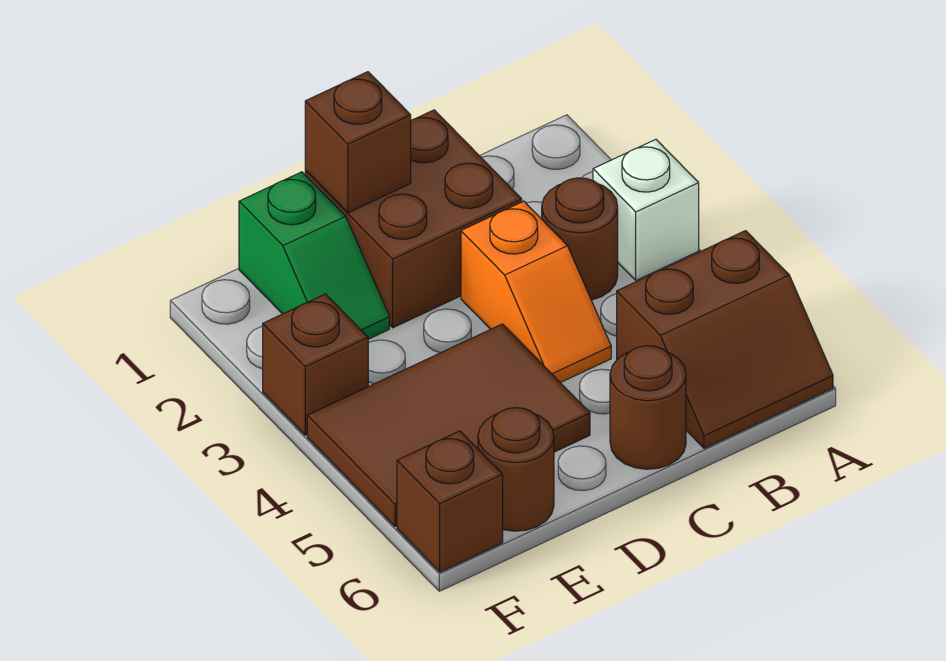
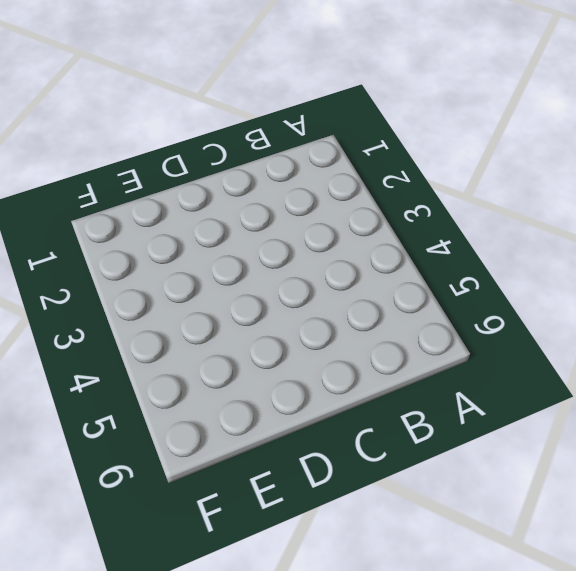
none -> white 1x1 brick [593,139,699,280]
none -> brown 2x2 slope [617,231,833,448]
none -> brown 1x1 round brick [542,178,618,300]

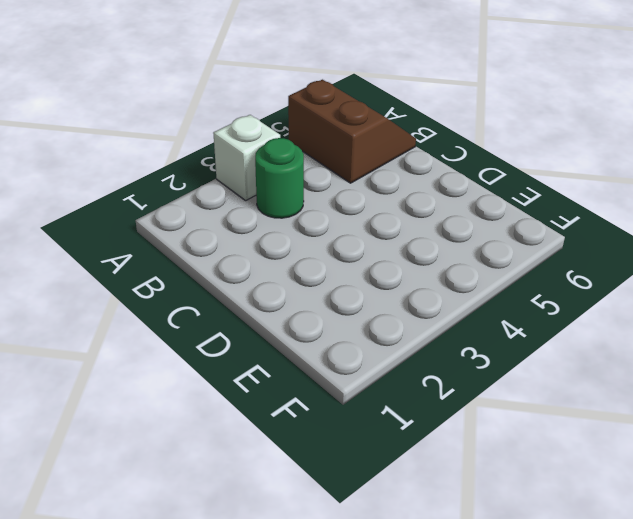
green 1x1 round brick [255,138,304,218] -> brown 1x1 round brick [542,178,618,300]
none -> brown 2x2 brick [305,110,522,328]
none -> orange 1x2 slope [461,201,611,383]
none -> brown 1x1 round brick [610,346,686,469]

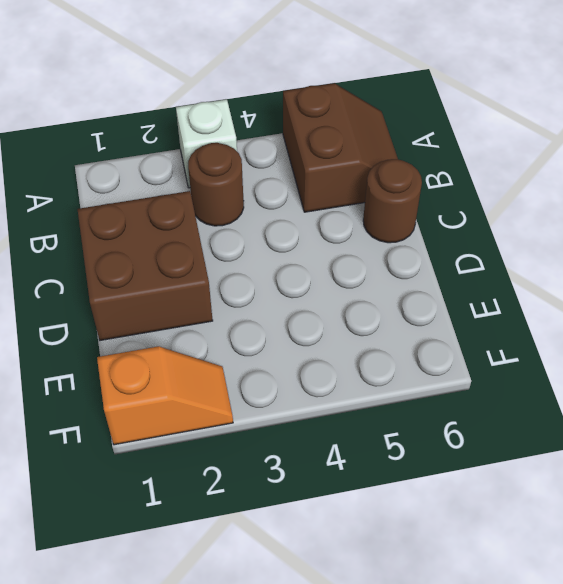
orange 1x2 slope [97,346,233,445] -> orange 1x2 slope moved to [461,201,611,383]
none -> brown 2x3 tile [307,324,590,526]
none -> green 1x2 slope [239,172,389,339]
none -> brown 1x1 round brick [478,408,554,531]

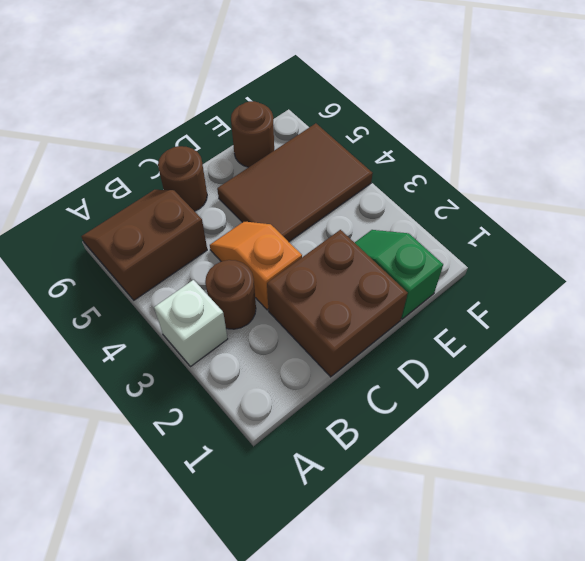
none -> brown 1x1 brick [263,294,368,435]
none -> brown 1x1 brick [397,431,503,572]
none -> brown 1x1 brick [305,72,411,213]

